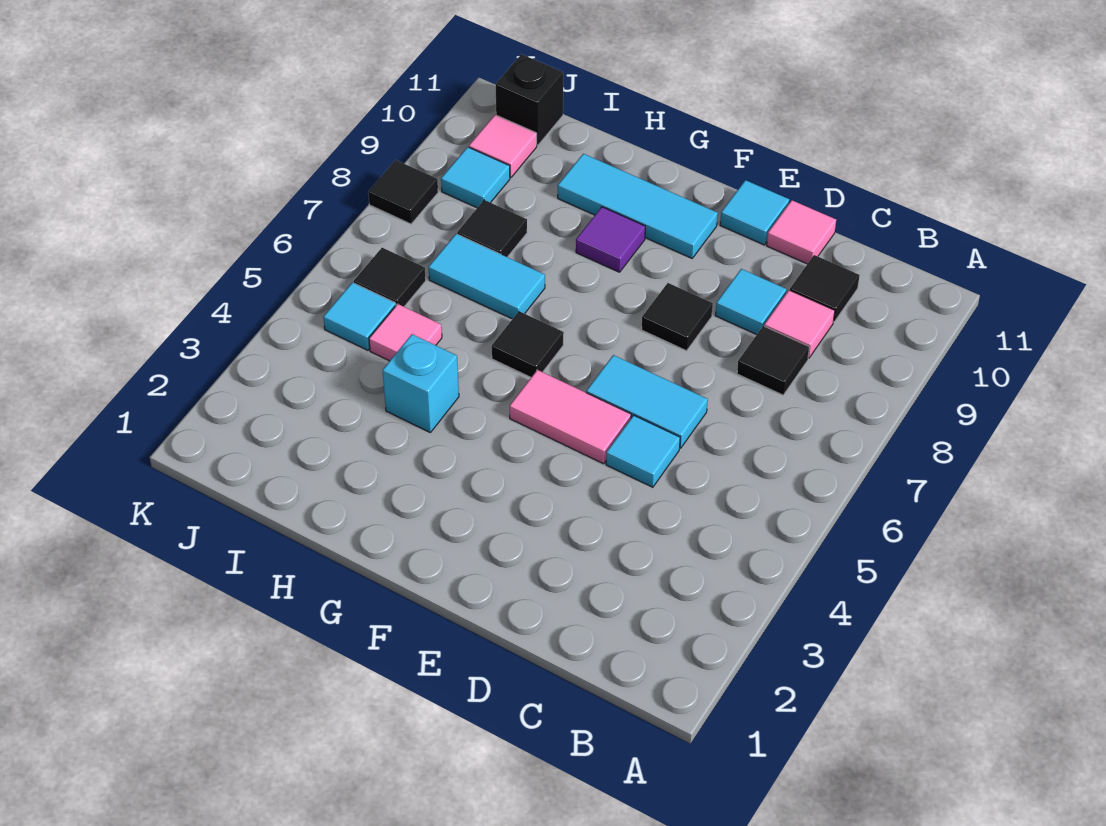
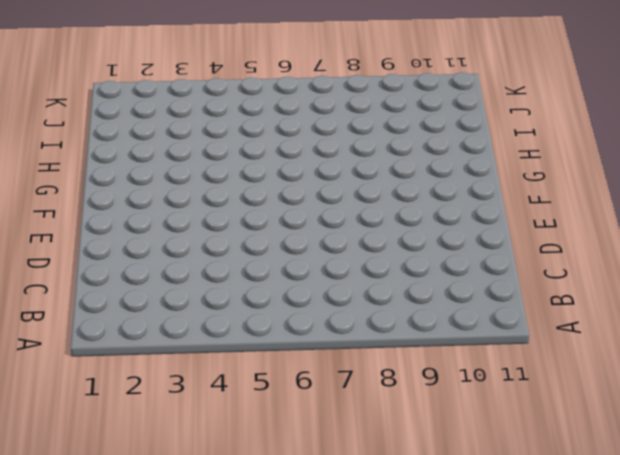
none -> black 1x1 tile [737,326,809,395]
none -> pink 1x1 tile [764,290,835,358]
none -> black 1x1 tile [790,255,860,322]

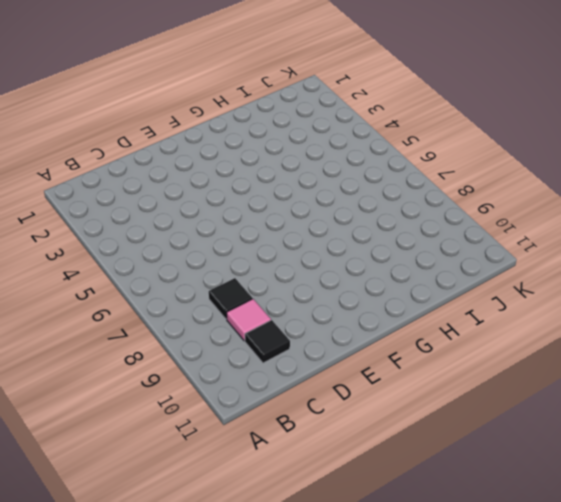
none -> cyan 1x1 tile [606,415,680,487]
none -> cyan 1x2 tile [586,355,708,448]
none -> cyan 1x1 tile [715,269,787,335]

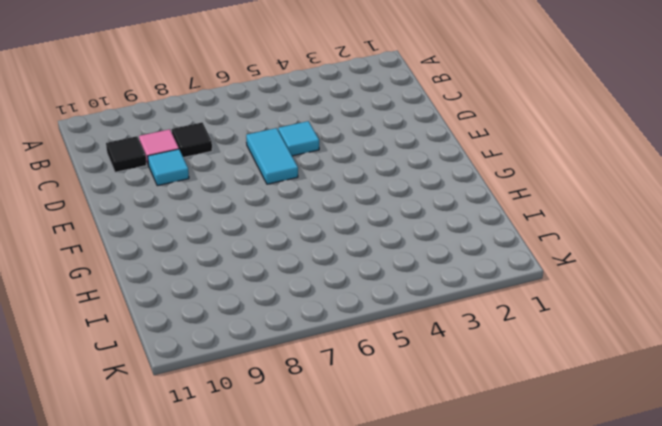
none -> pink 1x1 tile [767,200,836,264]
none -> pink 1x2 tile [510,370,631,464]
none -> black 1x1 tile [642,283,713,351]

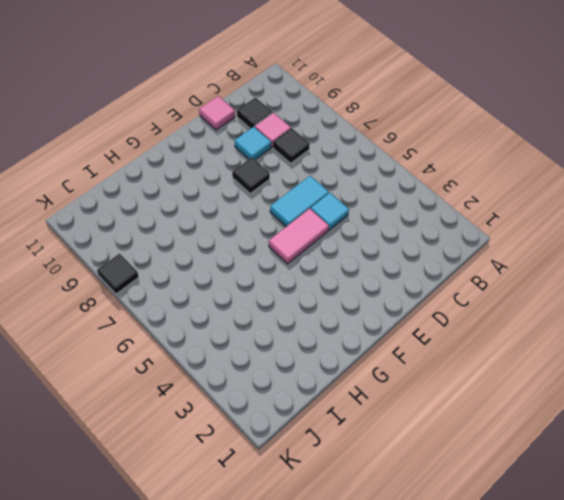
none -> cyan 1x1 tile [720,180,789,245]
none -> cyan 1x3 tile [558,154,718,258]
none -> black 1x1 tile [492,311,564,377]

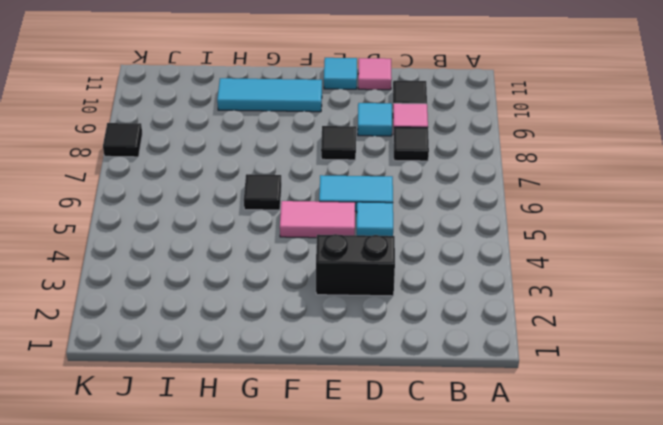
black 1x2 brick [316,234,395,296] -> none
none -> purple 1x1 tile [576,207,645,272]
none -> cyan 1x1 brick [383,334,459,432]
none -> cyan 1x2 tile [429,234,545,319]

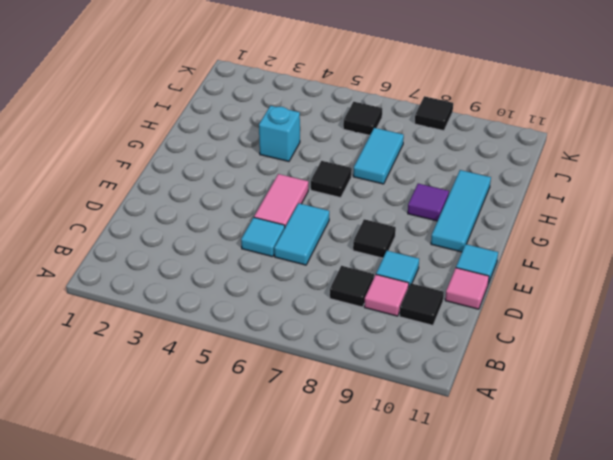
none -> pink 1x1 tile [369,304,442,361]
none -> black 1x1 tile [457,200,527,257]
none -> cyan 1x1 tile [323,282,396,350]

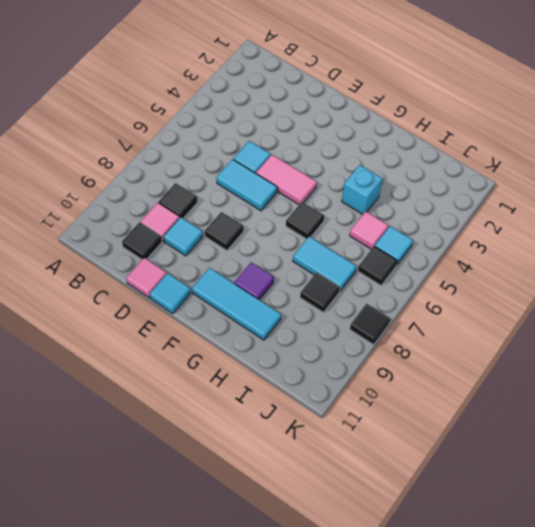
none -> cyan 1x1 tile [441,147,510,208]
none -> pink 1x1 tile [469,115,537,178]
none -> black 1x1 brick [496,54,563,145]

